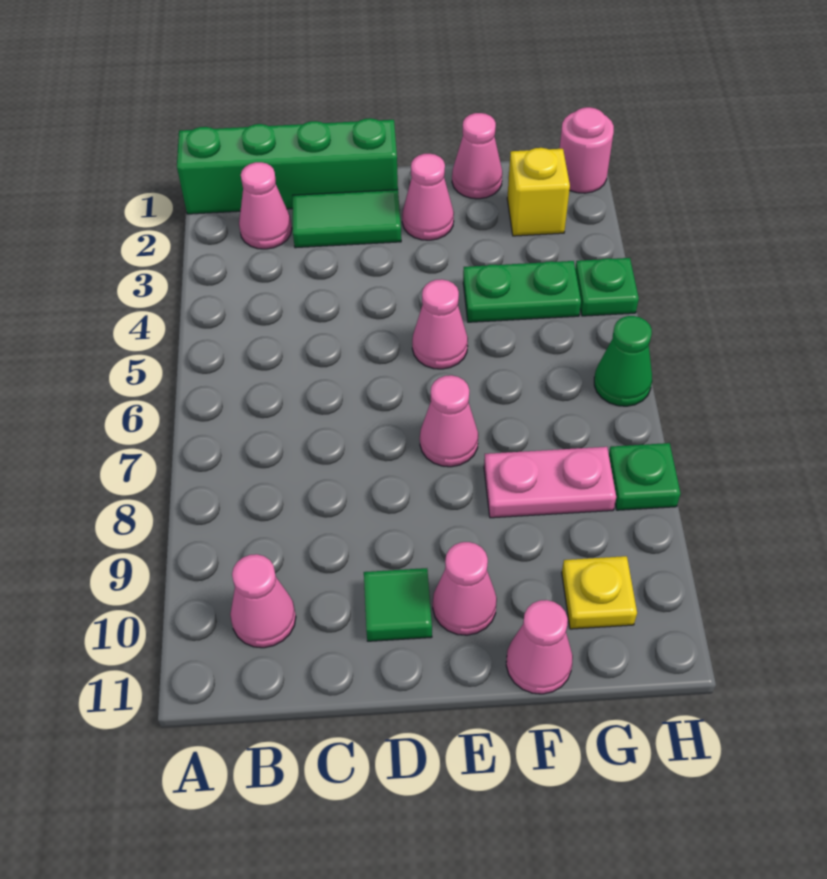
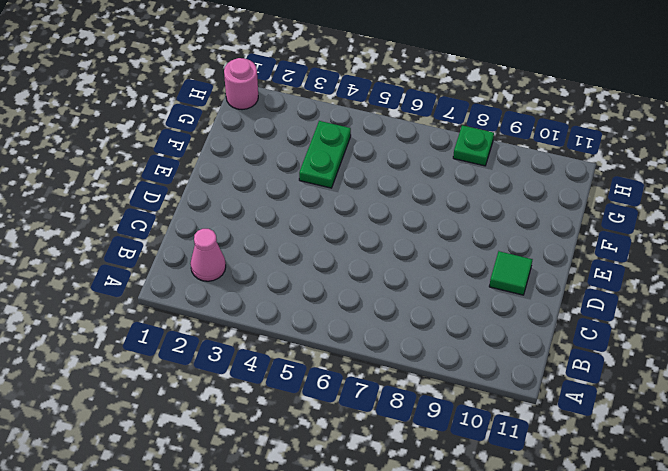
none -> green 1x4 brick [177,118,398,214]
none -> pink 1x1 cone [230,554,296,648]
none -> green 1x2 tile [292,190,401,248]

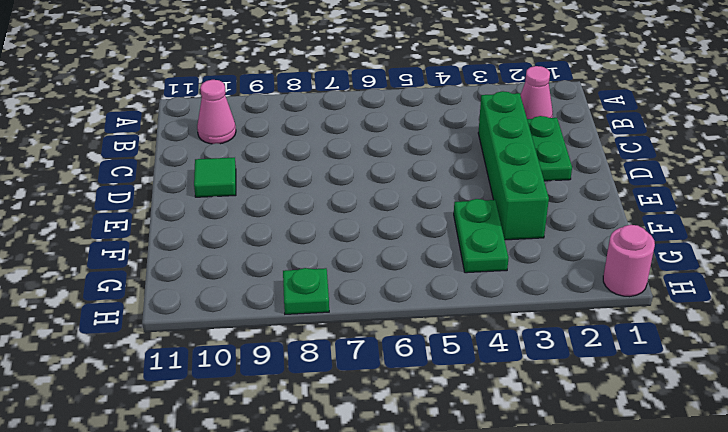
green 1x2 plate [527,116,572,181] -> green 1x2 tile [292,190,401,248]
green 1x4 brick [478,91,549,240] -> green 1x4 brick moved to [177,118,398,214]
none -> pink 1x1 cone [402,154,454,240]
none -> pink 1x1 cone [412,279,468,369]
none -> pink 1x1 cone [420,375,478,467]

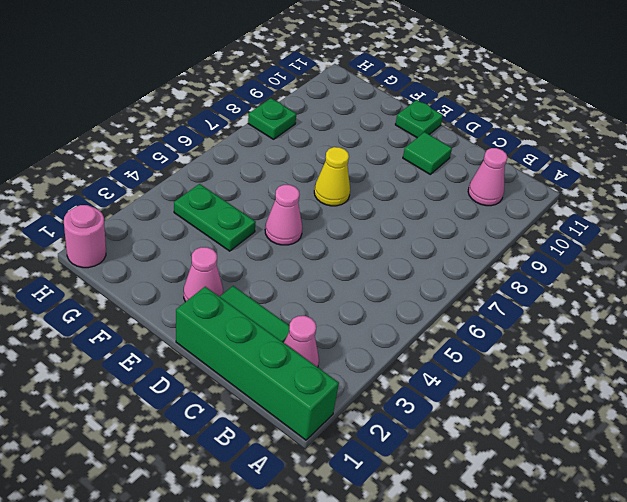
yellow 1x1 cone [314,147,350,206] -> pink 1x1 cone [420,375,478,467]
green 1x1 plate [395,100,443,138] -> green 1x1 plate moved to [575,258,639,316]
none -> pink 1x1 cone [433,542,497,635]
none -> pink 1x1 cone [452,113,502,199]
none -> pink 1x2 plate [484,447,616,518]

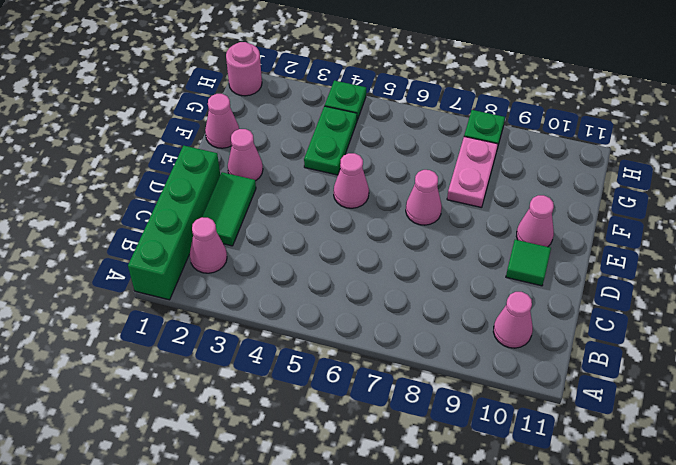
none -> pink 1x1 cone [506,600,573,694]
none -> yellow 1x1 brick [507,148,570,236]
none -> yellow 1x1 plate [562,556,637,629]

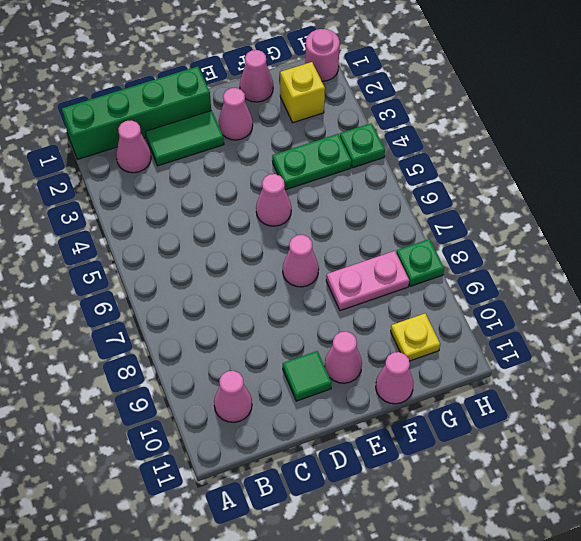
none -> green 1x1 cone [594,316,652,406]

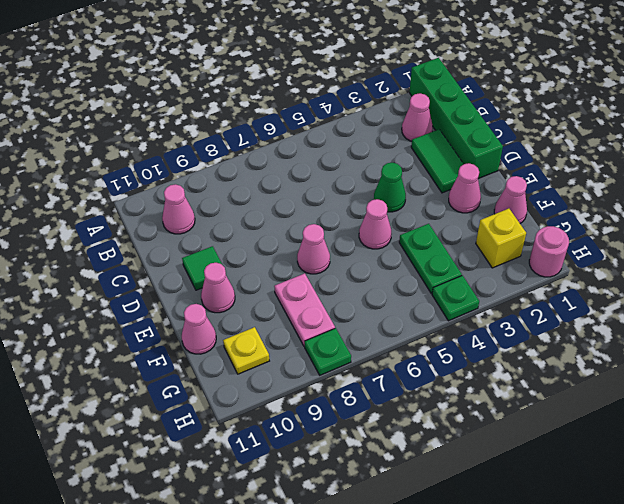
green 1x1 cone [374,163,406,212] -> green 1x1 cone moved to [594,316,652,406]

